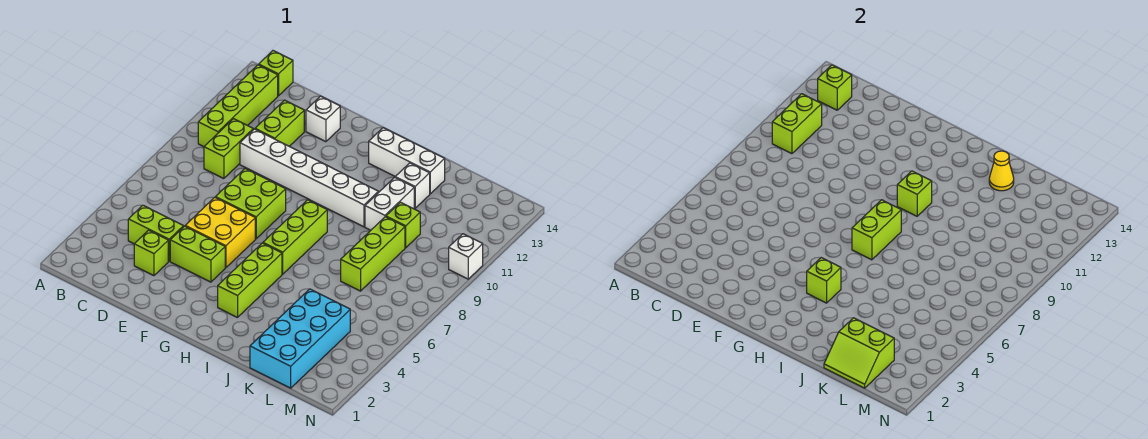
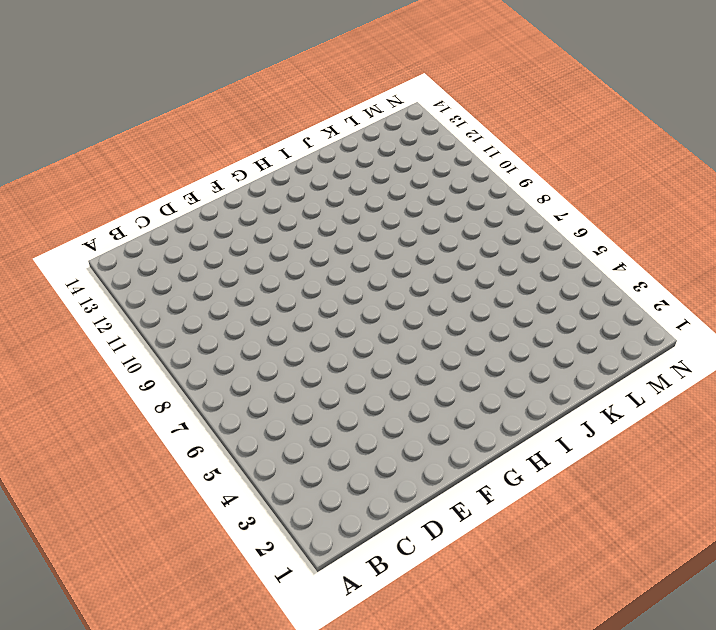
none -> lime 1x4 brick [198,65,278,147]
none -> lime 1x1 brick [259,51,293,96]
none -> lime 1x2 brick [128,205,184,261]

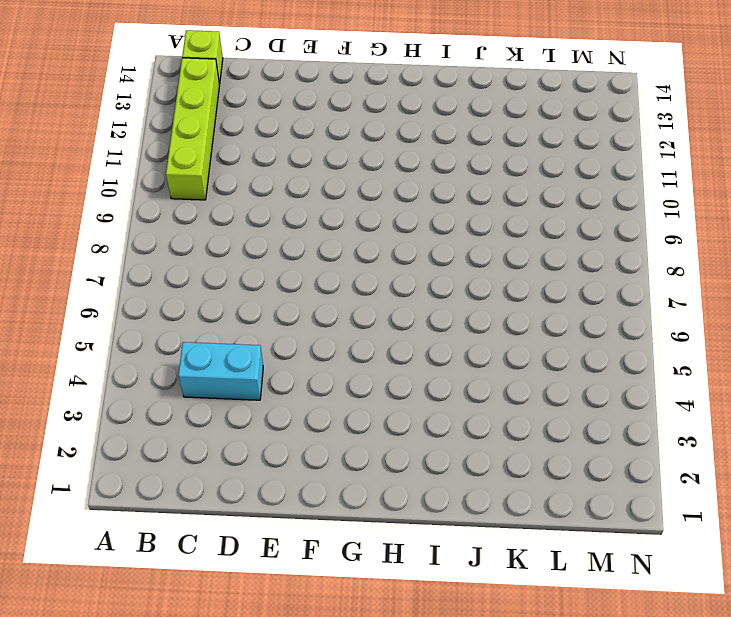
cyan 1x2 brick [178,342,263,400] -> lime 1x2 brick [128,205,184,261]
none -> lime 1x2 brick [204,119,253,179]
none -> lime 1x1 brick [134,230,168,276]
none -> white 1x6 brick [240,129,378,227]

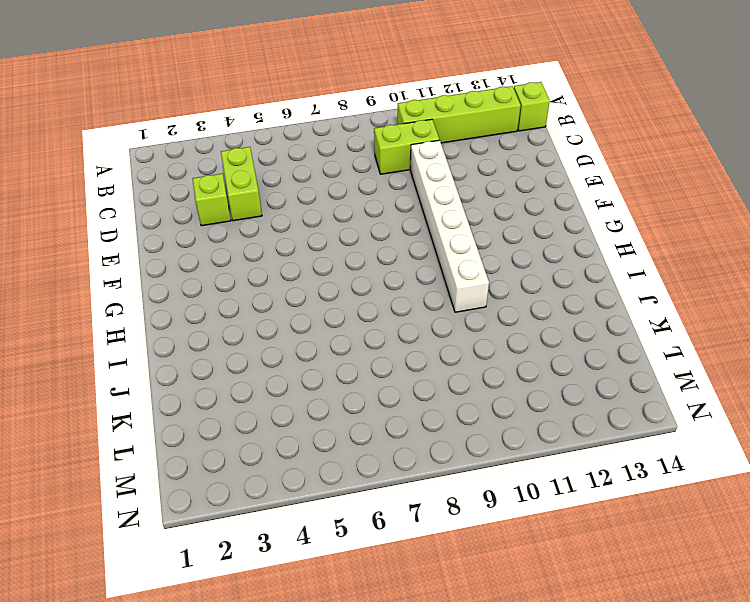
none -> lime 1x2 brick [255,100,304,146]
none -> lime 1x2 brick [170,226,225,282]
none -> yellow 2x2 brick [185,197,255,268]

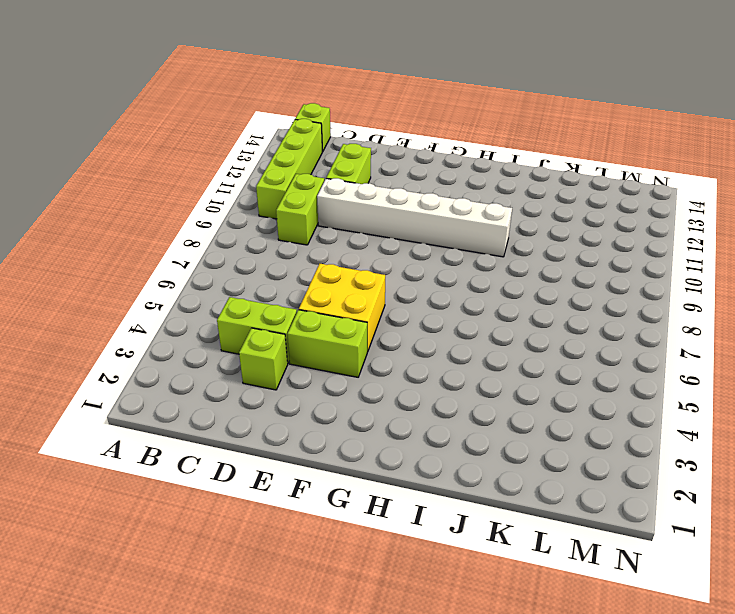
none -> lime 2x2 brick [215,169,286,239]
none -> white 1x1 brick [306,96,340,142]
none -> lime 1x3 brick [218,243,282,318]

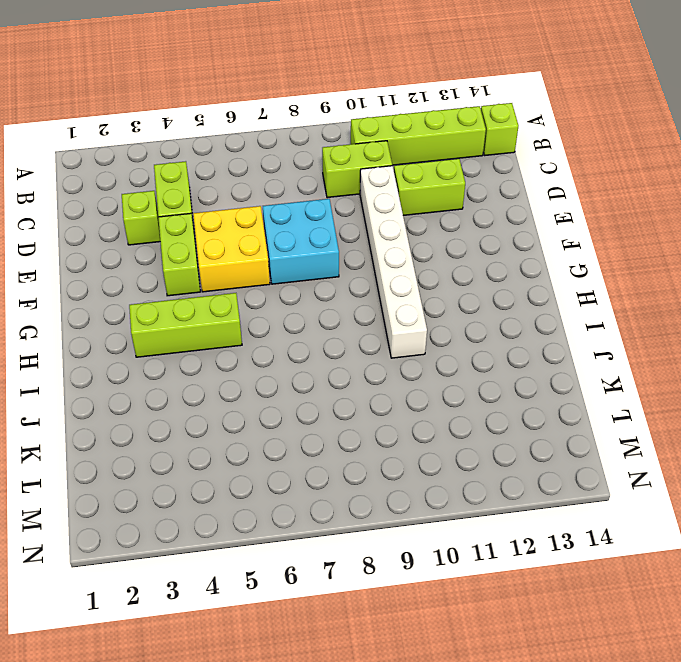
cyan 2x2 brick [263,199,339,284] -> lime 2x2 brick [215,169,286,239]
none -> white 1x1 brick [306,96,340,142]
none -> lime 1x3 brick [263,200,327,274]
none -> white 1x3 brick [369,128,445,194]

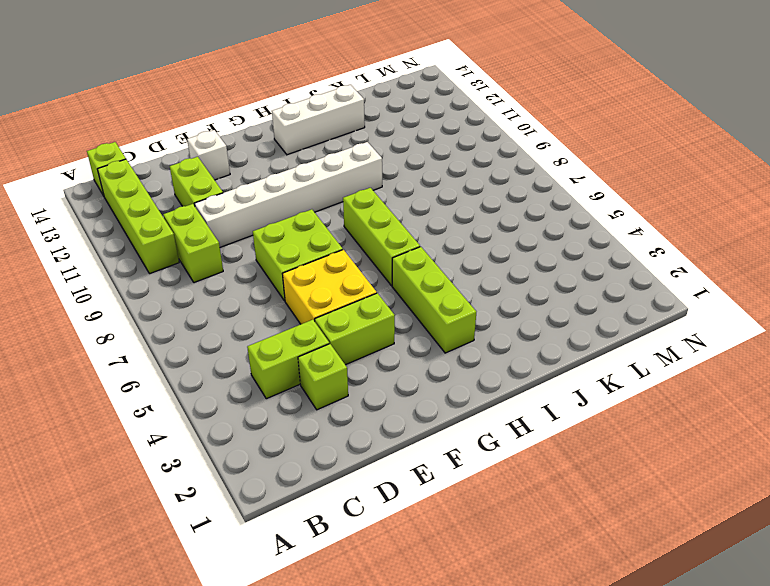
none -> white 1x2 brick [365,177,414,230]
none -> white 1x1 brick [395,163,430,208]
none -> cyan 2x4 brick [250,289,350,388]

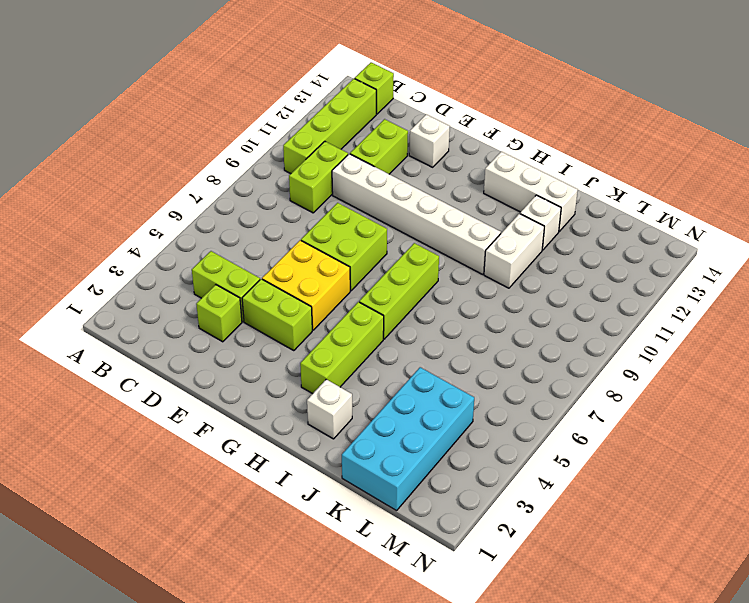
white 1x1 brick [307,379,352,439] -> white 1x1 brick moved to [449,234,483,279]
none -> lime 1x3 brick [341,217,405,291]
none -> lime 1x1 brick [386,202,420,248]
none -> lime 1x2 brick [772,94,822,154]

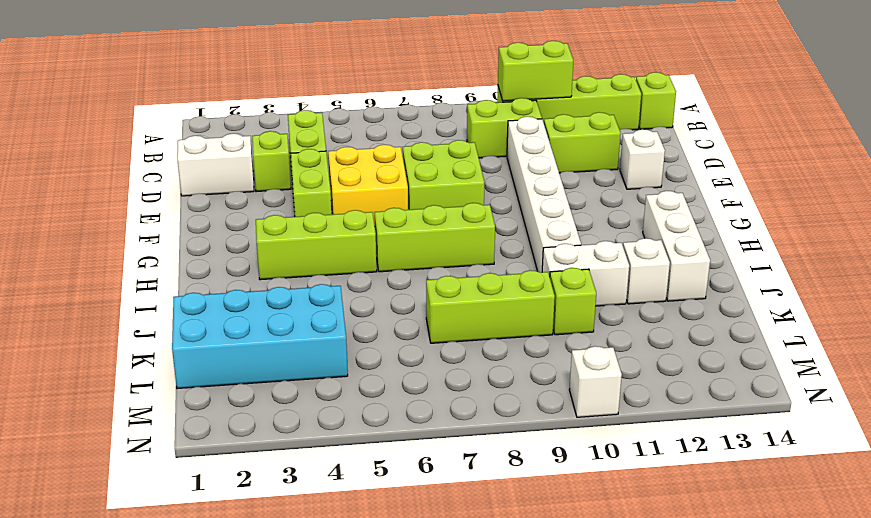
white 1x2 brick [177,134,254,196] -> none
none -> lime 1x1 brick [818,65,852,110]
none -> lime 1x1 brick [807,258,841,303]
none -> lime 1x2 brick [852,200,901,260]

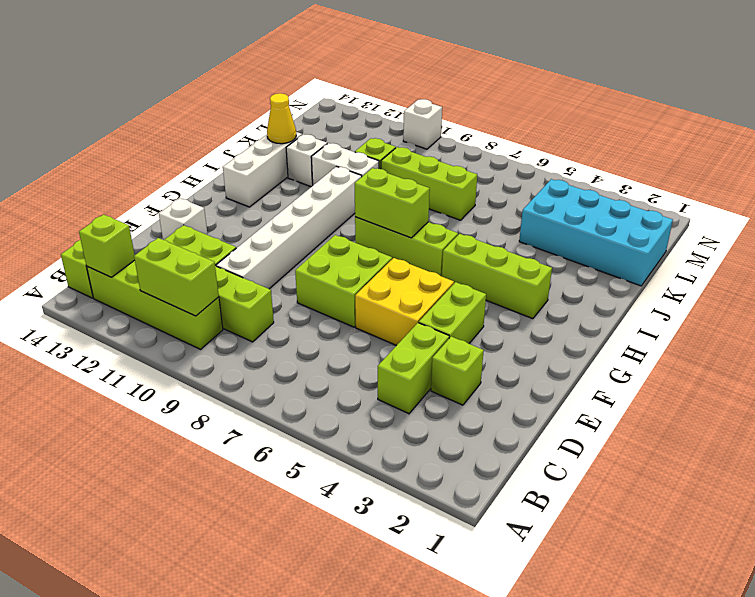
none -> lime 1x1 brick [807,258,841,303]
none -> lime 1x1 brick [897,171,932,216]
none -> lime 2x2 slope [824,318,894,388]

